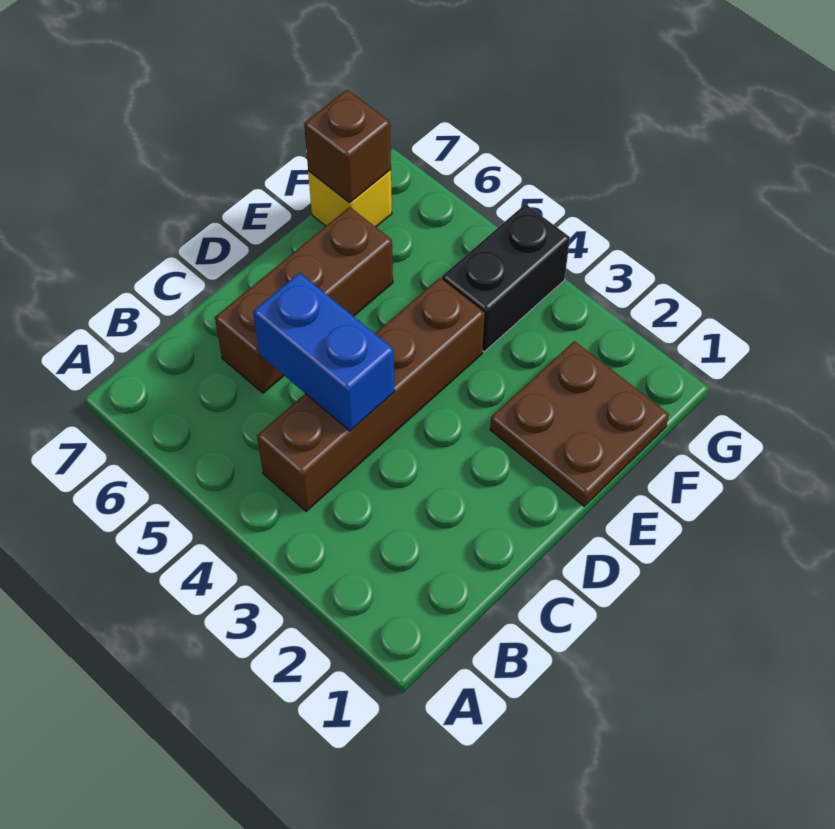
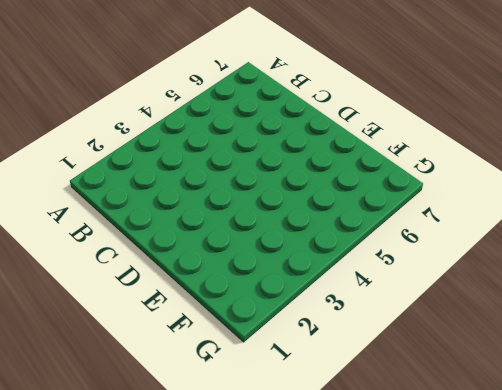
none -> brown 1x4 brick [257,278,485,511]
none -> brown 1x3 brick [215,207,393,393]

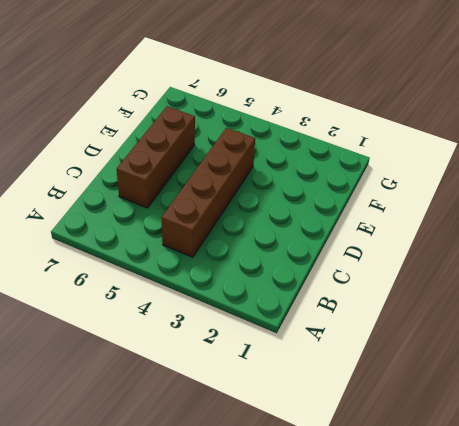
none -> brown 2x2 plate [490,341,669,506]
none -> black 1x2 brick [442,204,570,352]

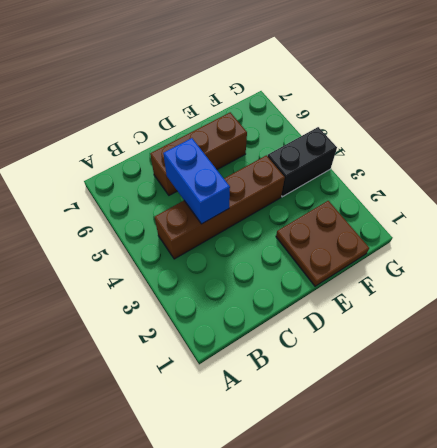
none -> yellow 1x1 brick [308,170,392,227]
none -> brown 1x1 brick [304,90,391,203]

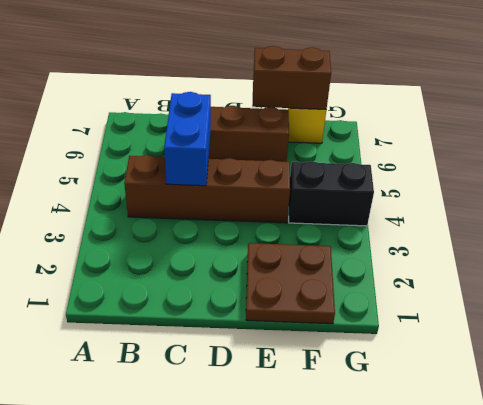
brown 1x2 brick [252,46,331,109] -> brown 1x1 brick [304,90,391,203]

